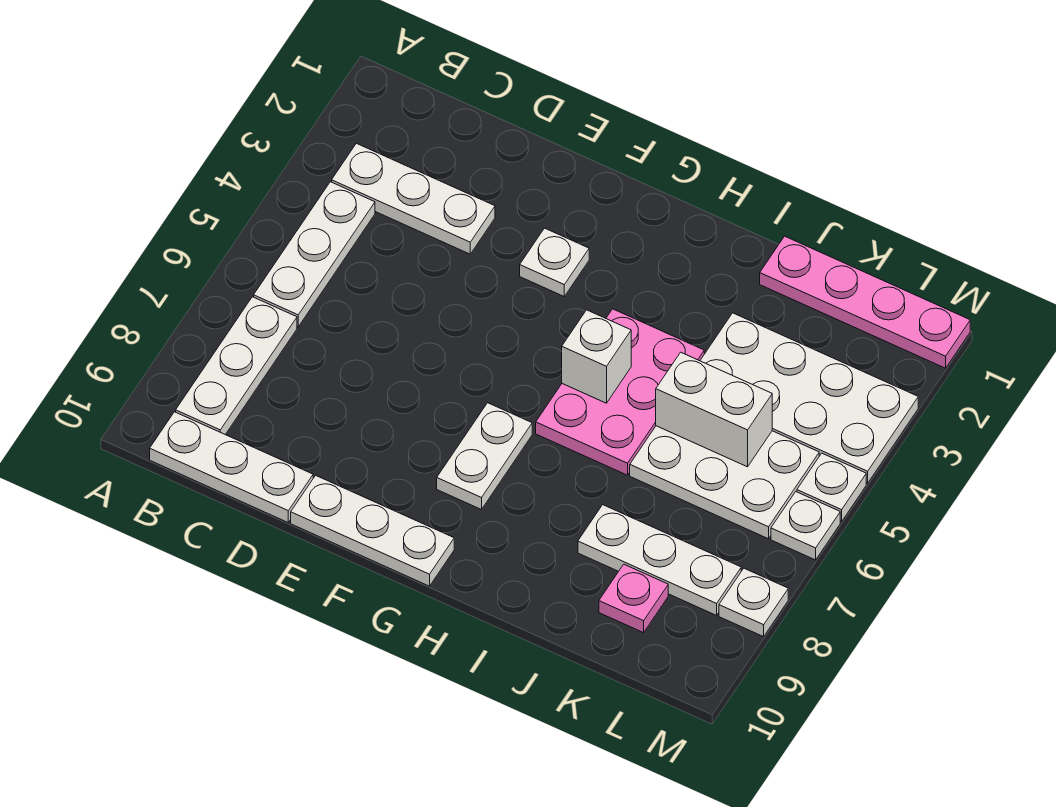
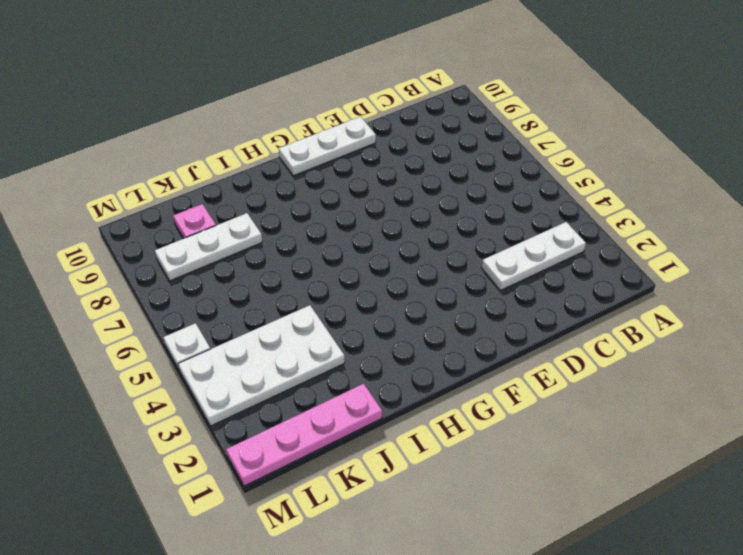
none -> white 1x3 plate [254,182,375,327]
none -> white 1x3 plate [176,297,297,435]
none -> white 1x3 plate [150,412,313,522]

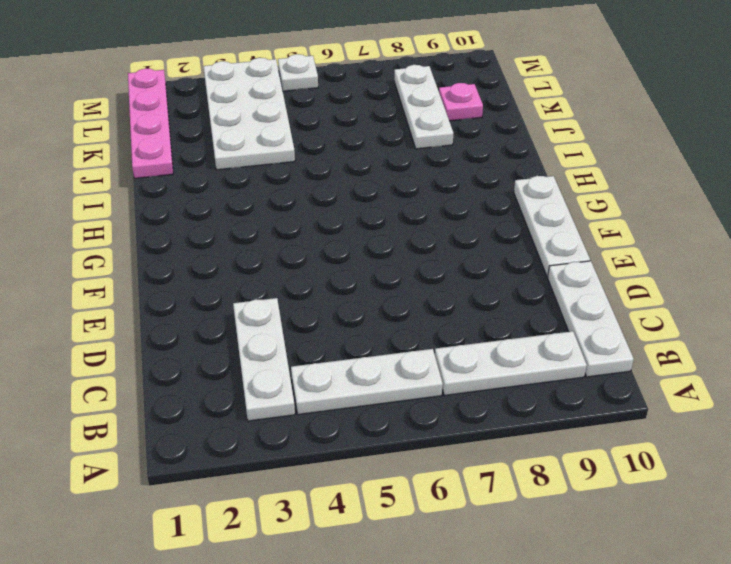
none -> white 1x1 plate [520,228,589,296]
none -> white 1x2 plate [437,403,532,510]
none -> pink 2x3 plate [536,309,704,475]

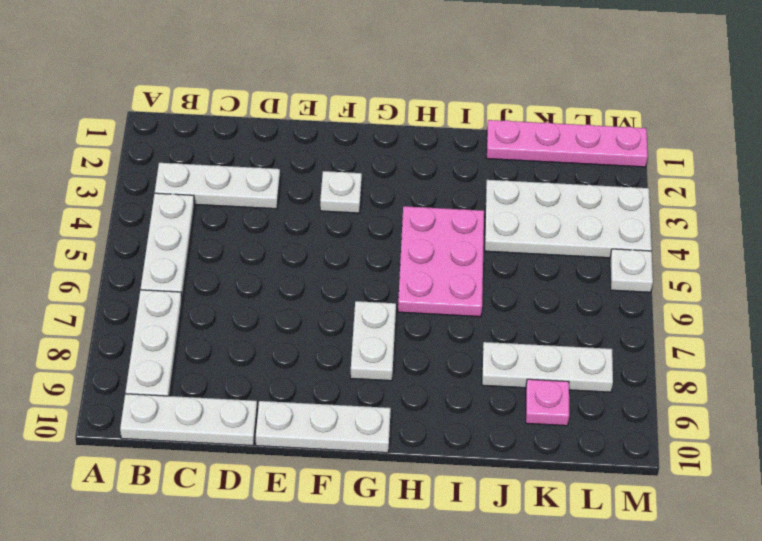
none -> white 2x3 plate [630,426,819,539]
none -> white 1x1 plate [771,492,840,560]
none -> white 1x1 plate [719,568,788,637]

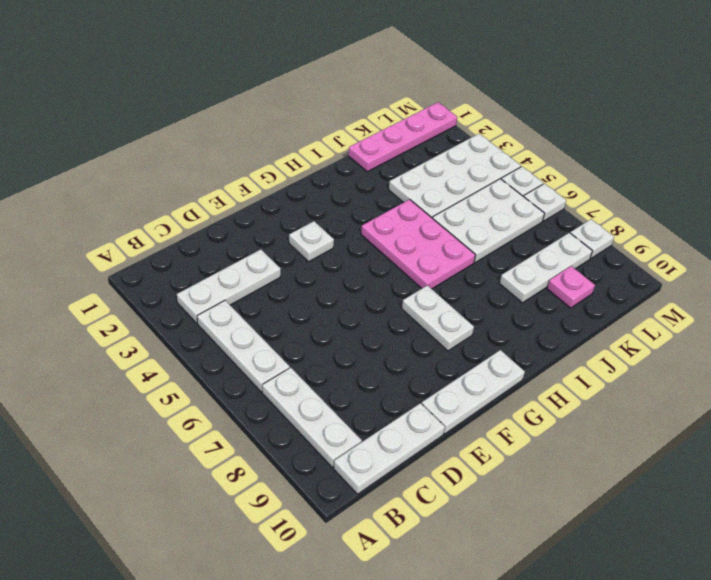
none -> white 1x1 brick [562,310,631,403]
none -> white 1x2 brick [656,352,772,467]

